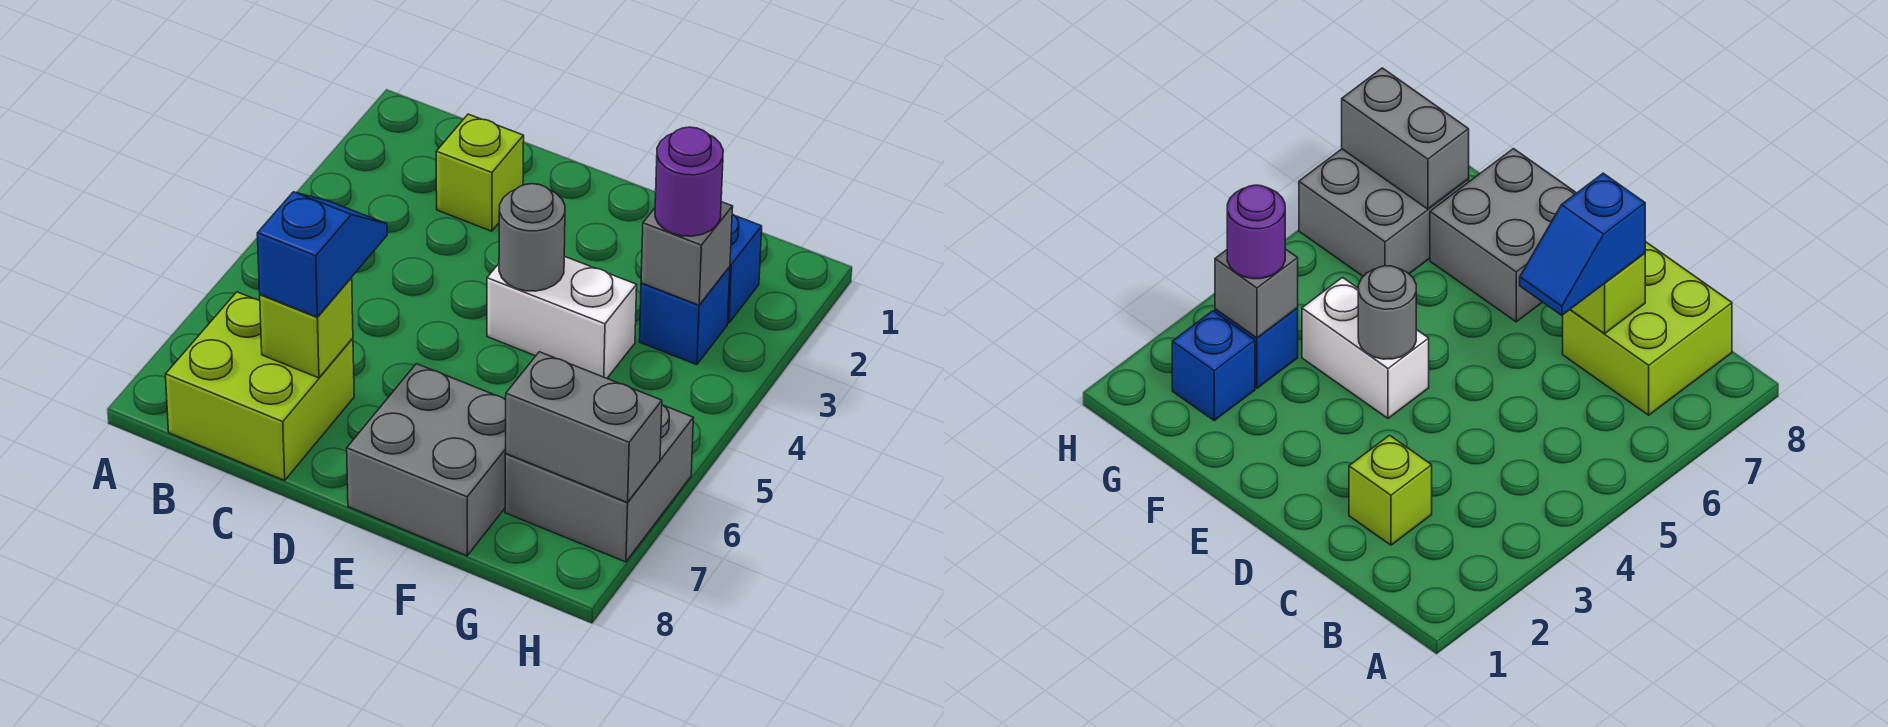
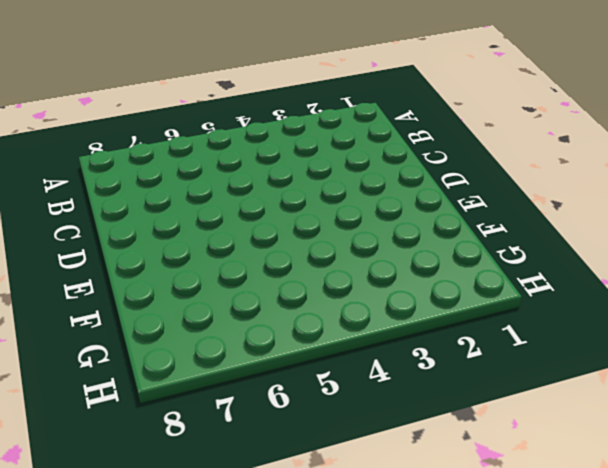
none -> lime 2x2 brick [165,292,354,480]
none -> lime 1x1 brick [436,114,524,231]
none -> white 1x2 brick [487,256,637,378]

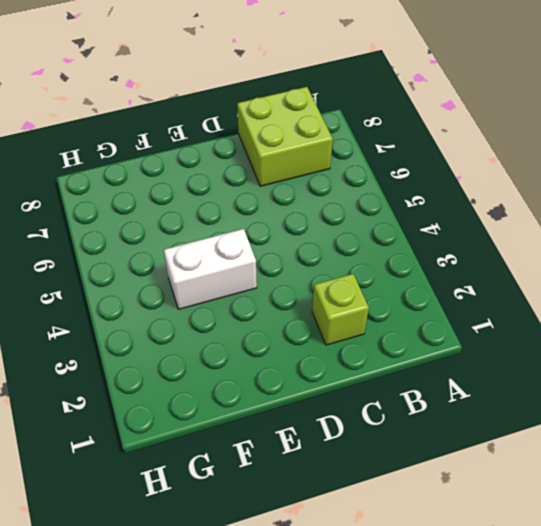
none -> grey 2x2 brick [347,364,506,556]
none -> blue 1x1 brick [728,214,762,323]
none -> blue 1x1 brick [639,267,730,365]

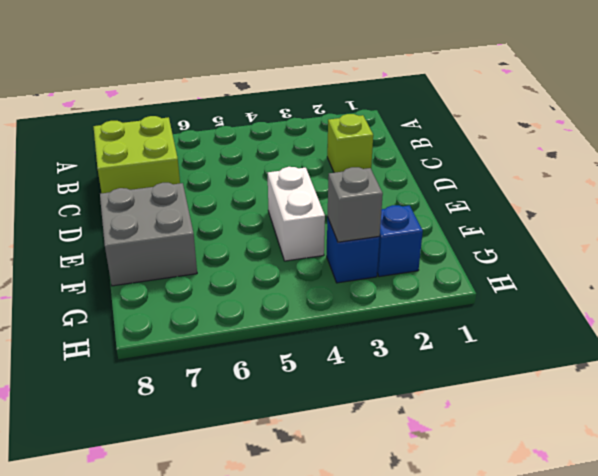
none -> grey 2x2 brick [505,405,693,562]
none -> lime 1x1 brick [260,277,353,378]
none -> grey 1x1 round brick [499,184,565,291]

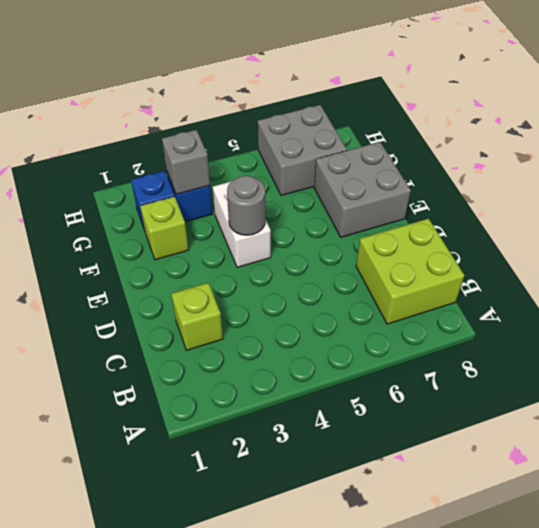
lime 1x1 brick [140,197,189,260] -> lime 1x1 brick moved to [260,277,353,378]
none -> grey 1x2 brick [505,352,662,502]
none -> blue 1x2 slope [257,192,387,317]
none -> purple 1x1 round brick [655,127,723,236]

